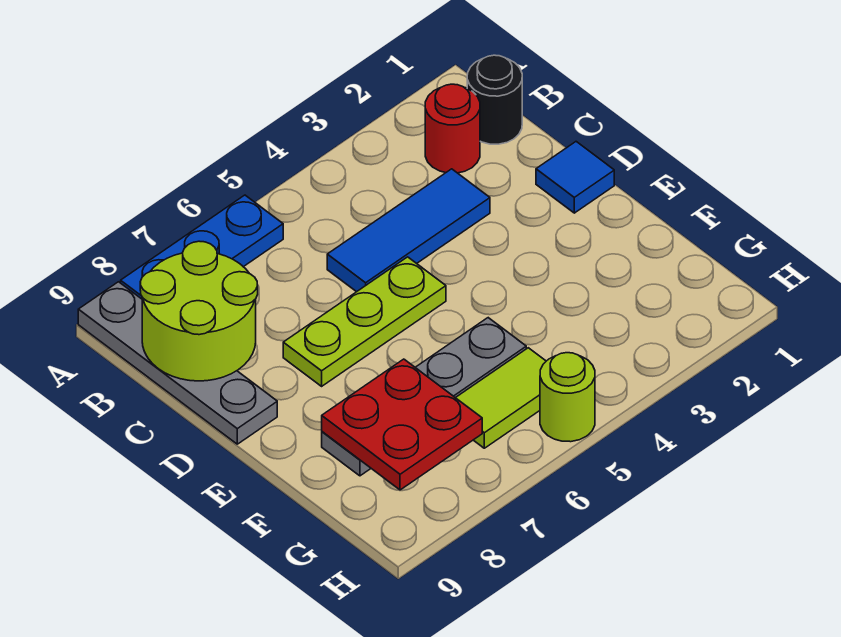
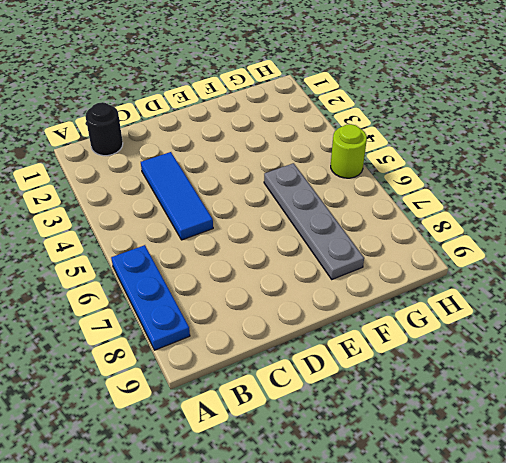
none -> grey 1x4 plate [78,282,277,444]
none -> red 1x1 round brick [425,84,480,173]
none -> blue 1x1 tile [536,142,614,213]

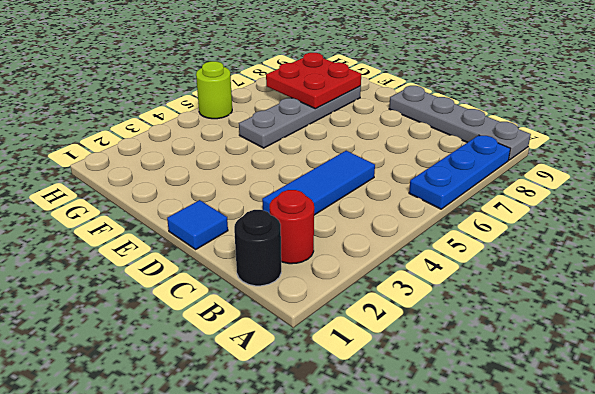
none -> lime 1x3 plate [283,257,446,386]
none -> lime 1x2 tile [456,348,546,448]
none -> lime 2x2 round brick [140,241,258,381]

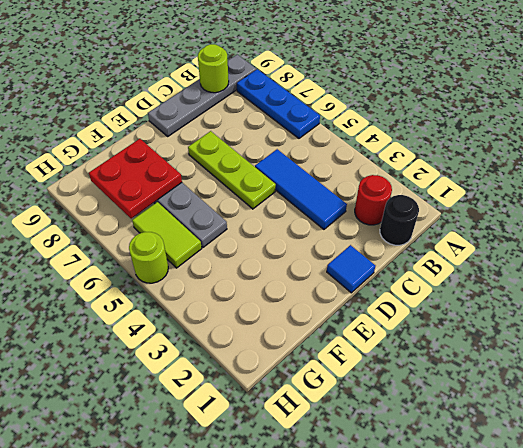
lime 1x1 round brick [198,44,229,93] -> lime 2x2 round brick [140,241,258,381]

